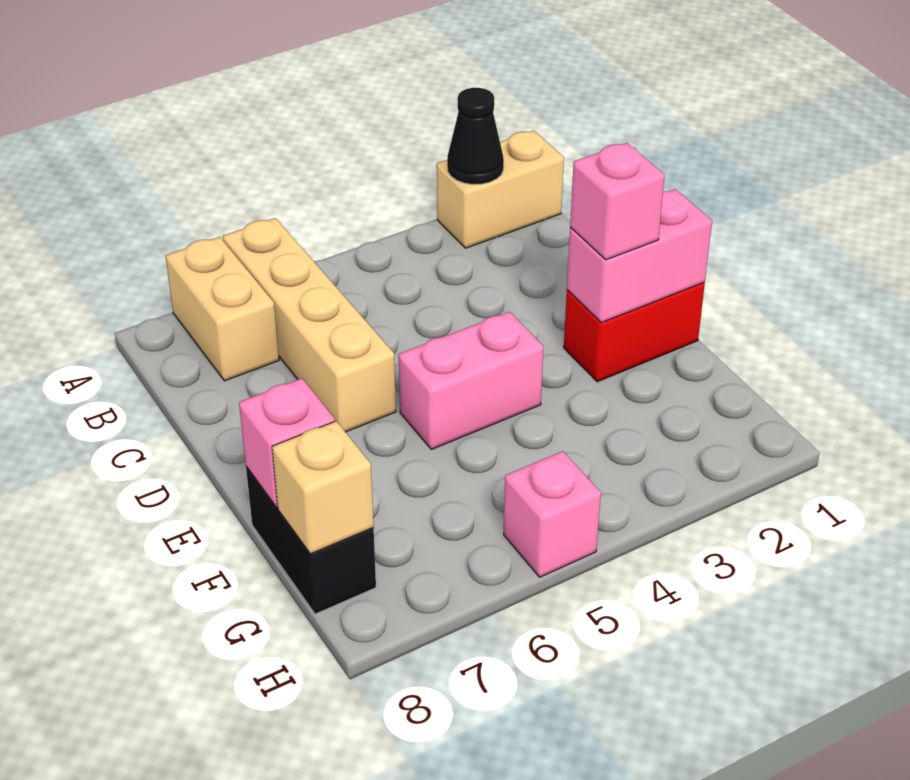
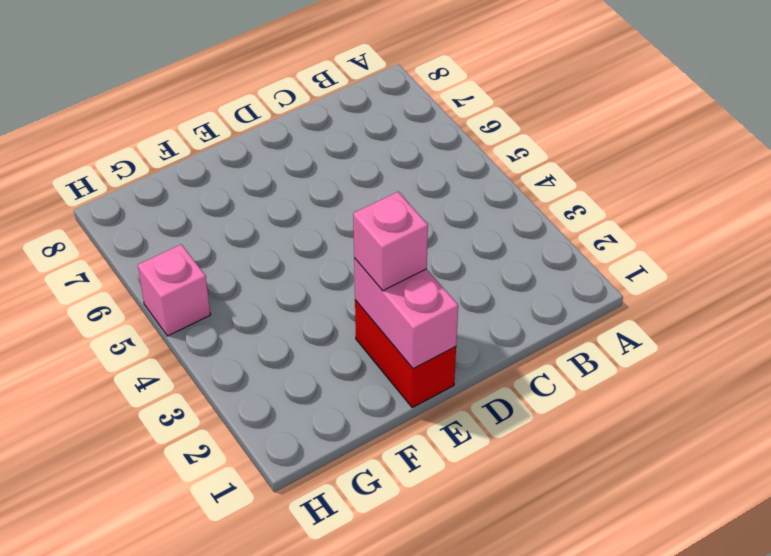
none -> tan 1x2 brick [437,130,564,248]
none -> tan 1x4 brick [223,218,396,432]
none -> tan 1x2 brick [165,237,279,381]

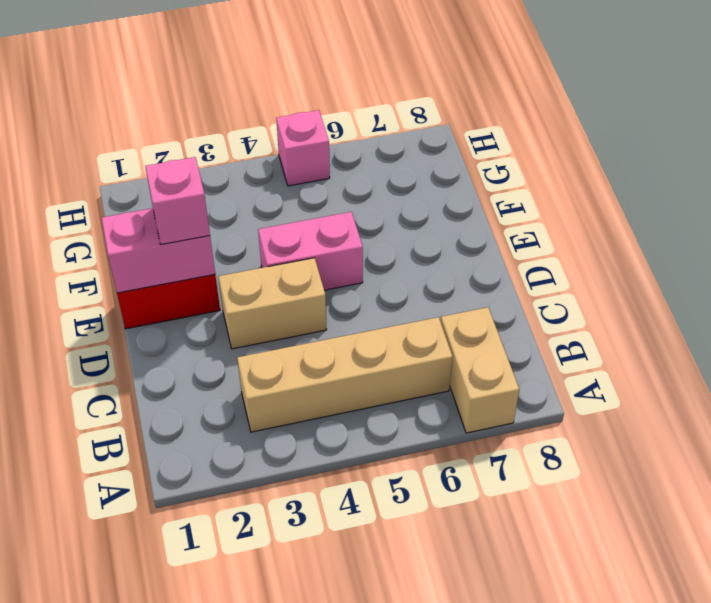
tan 1x4 brick [237,317,453,432] -> tan 1x4 brick turned to [223,218,396,432]
tan 1x2 brick [218,258,327,349] -> tan 1x2 brick moved to [437,130,564,248]
none -> black 1x2 brick [246,466,376,614]
none -> black 1x1 cone [447,88,504,185]
none -> pink 1x1 brick [239,378,335,507]

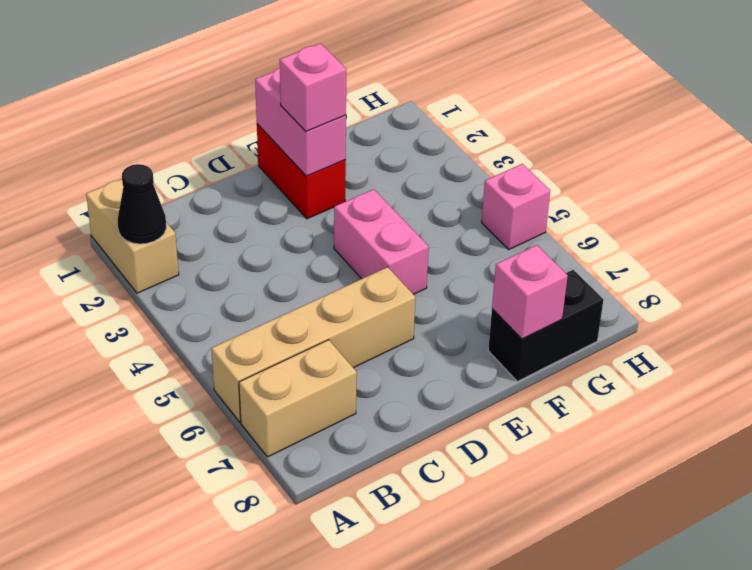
none -> tan 1x1 brick [272,421,374,554]

